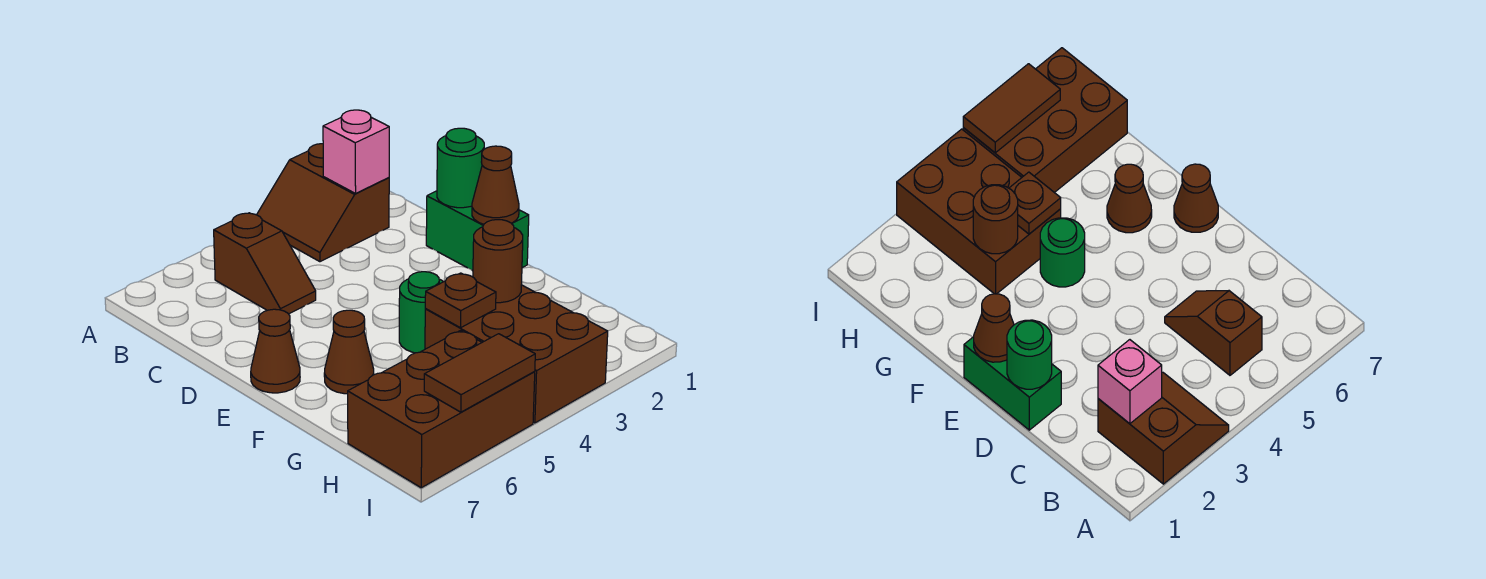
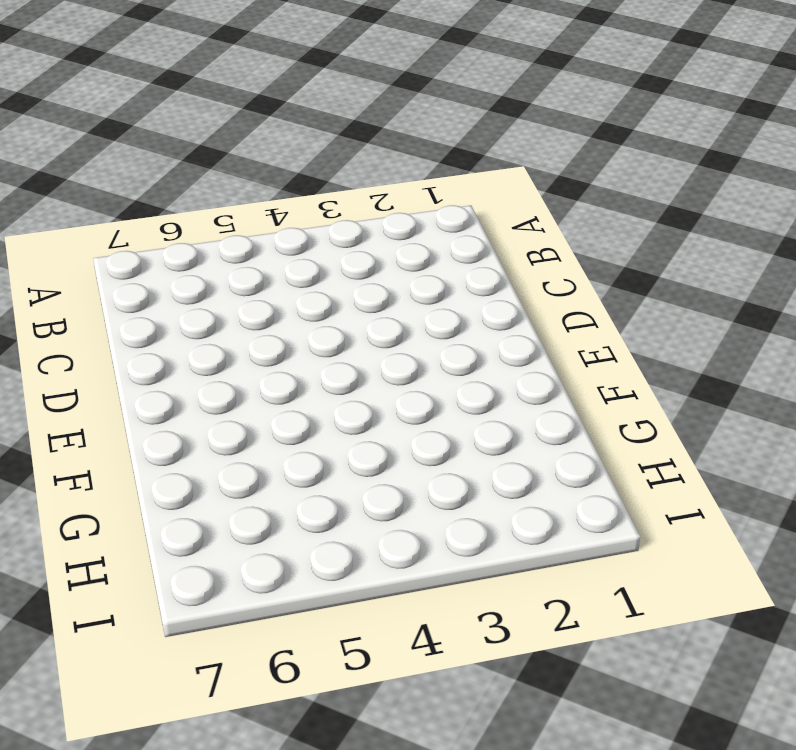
none -> brown 2x2 slope [257,144,389,262]
none -> brown 1x2 slope [214,213,316,314]
none -> green 1x2 brick [426,191,529,271]

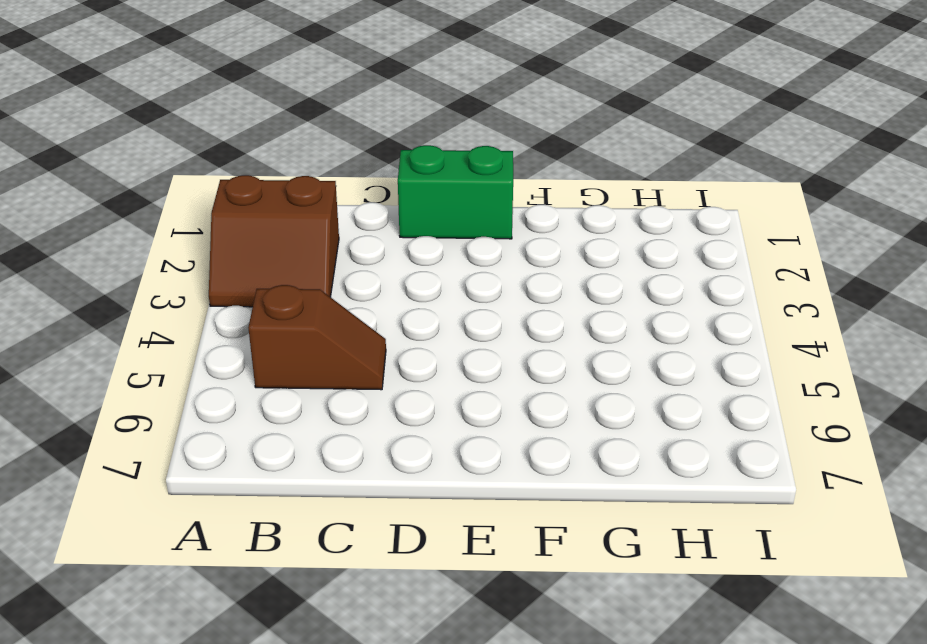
none -> brown 1x1 cone [251,309,300,393]
none -> green 1x1 round brick [399,272,443,353]
none -> brown 1x1 cone [324,310,374,394]

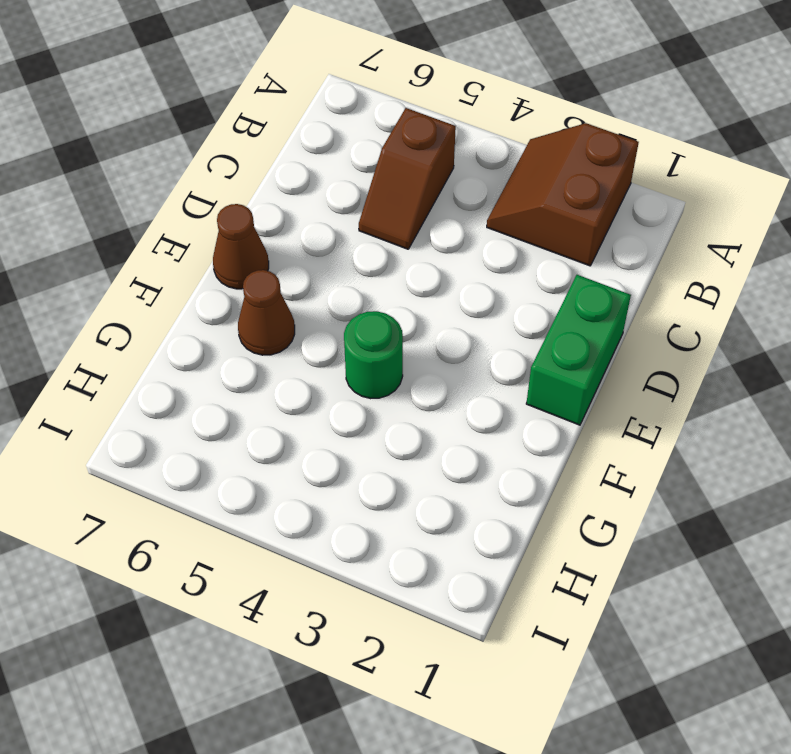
none -> brown 2x3 brick [425,285,608,423]
none -> brown 2x3 brick [348,331,535,488]
none -> pink 1x1 brick [323,110,389,193]

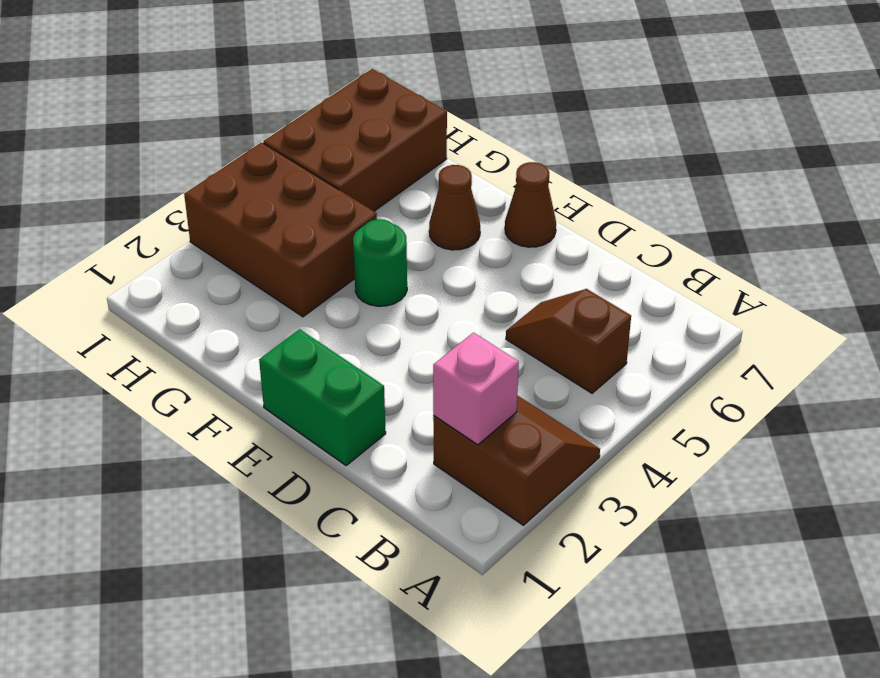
none -> green 1x1 round brick [437,128,484,208]
none -> brown 1x1 cone [472,146,519,224]
none -> brown 1x1 round brick [473,220,523,303]

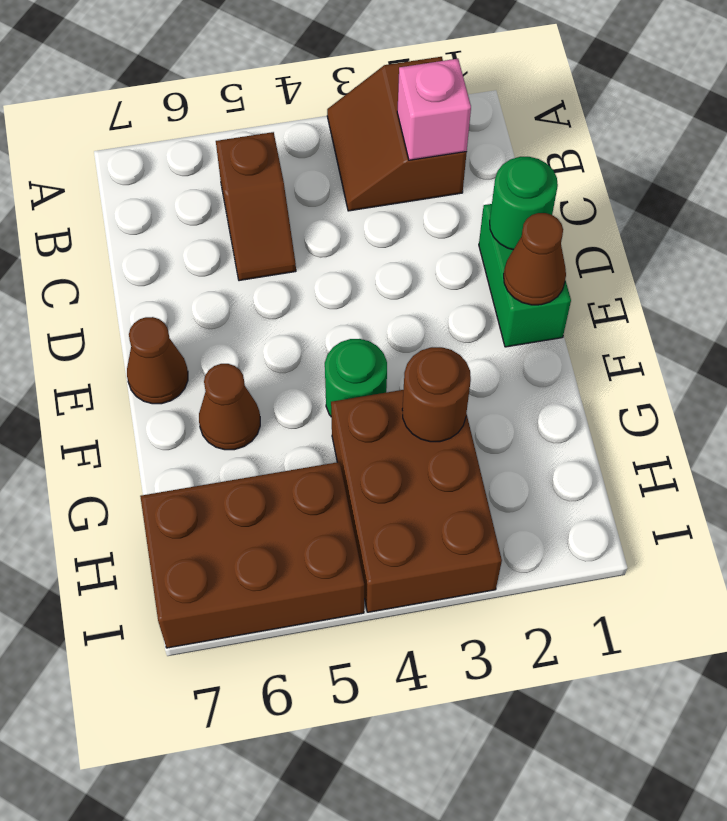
none -> brown 1x1 plate [425,273,496,328]
none -> brown 1x2 tile [424,334,535,412]

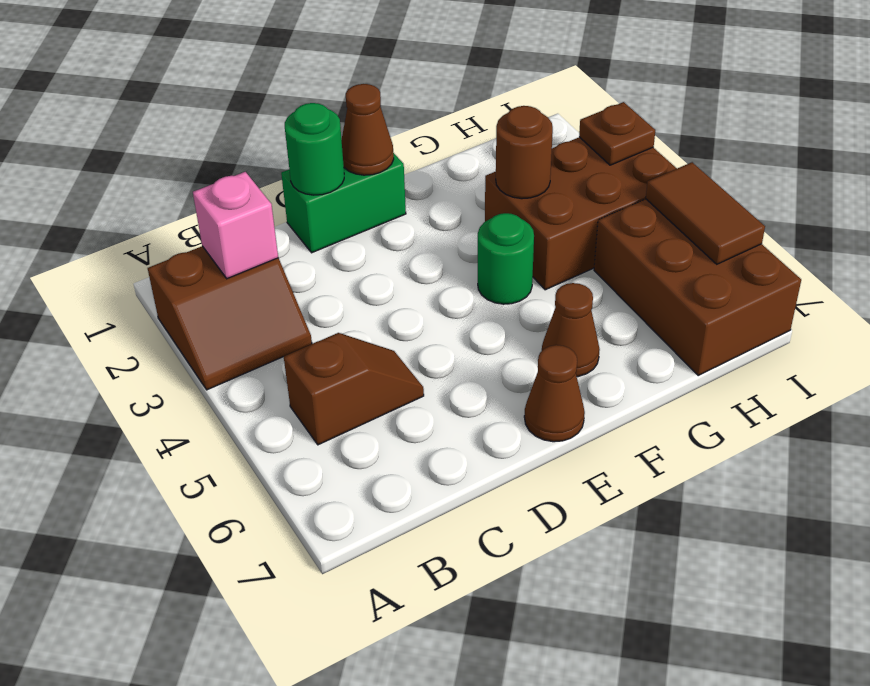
brown 1x1 plate [579,102,655,165] -> brown 1x1 plate moved to [425,273,496,328]

